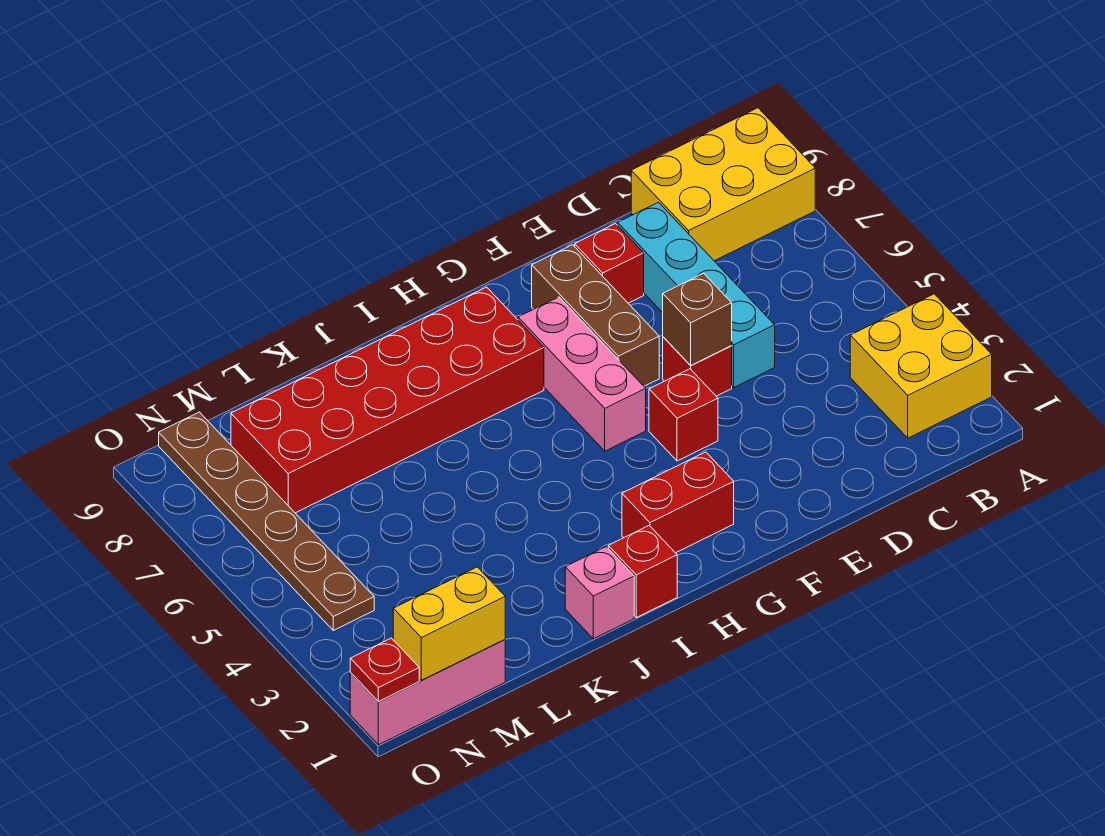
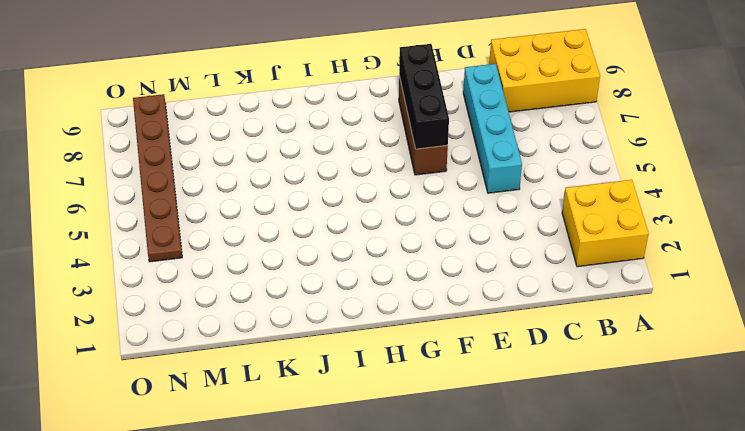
black 1x3 brick [399,44,449,149] -> none
none -> red 1x1 brick [663,337,732,396]
none -> red 1x1 brick [575,224,644,303]
none -> red 1x1 brick [649,369,718,461]

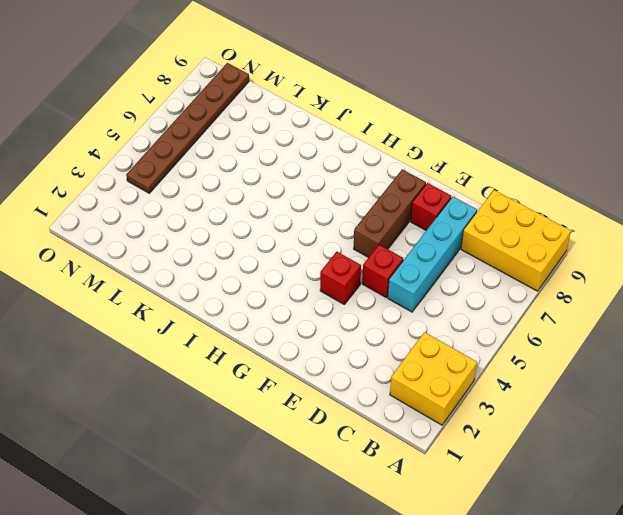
none -> red 1x2 brick [622,452,734,553]
none -> pink 1x3 brick [518,297,646,451]
none -> red 2x6 brick [231,287,544,513]

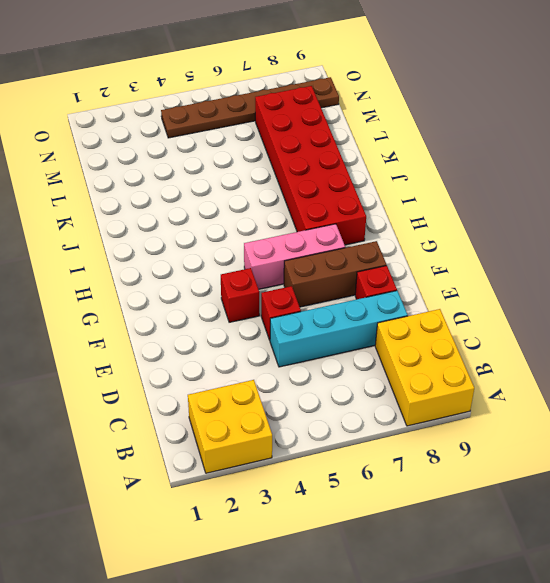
none -> red 1x2 brick [622,452,734,553]
none -> red 1x1 brick [608,526,677,618]
none -> pink 1x1 brick [565,547,634,639]

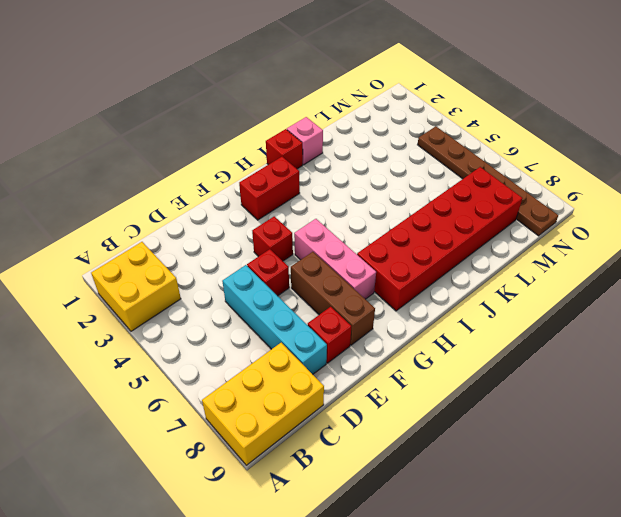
none -> pink 1x3 brick [350,640,505,745]
none -> brown 1x1 brick [663,273,732,365]
none -> yellow 1x2 brick [393,567,505,680]

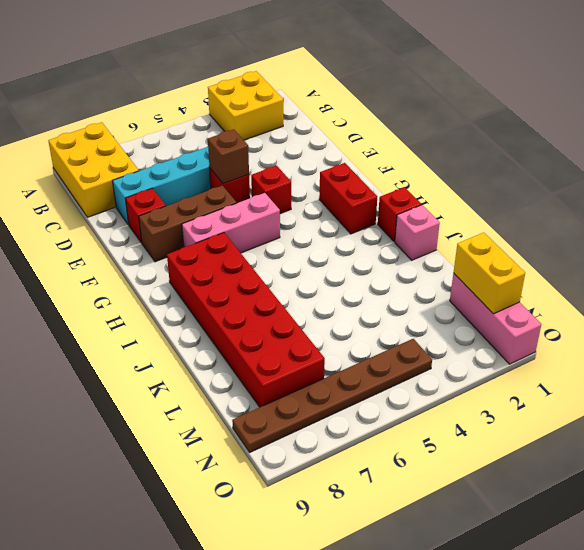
none -> red 1x1 plate [350,638,419,702]

